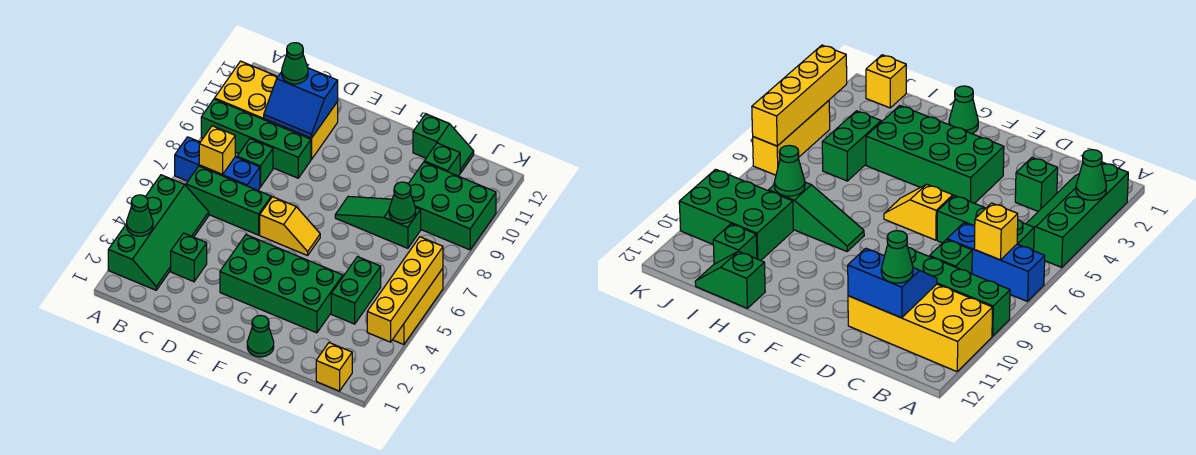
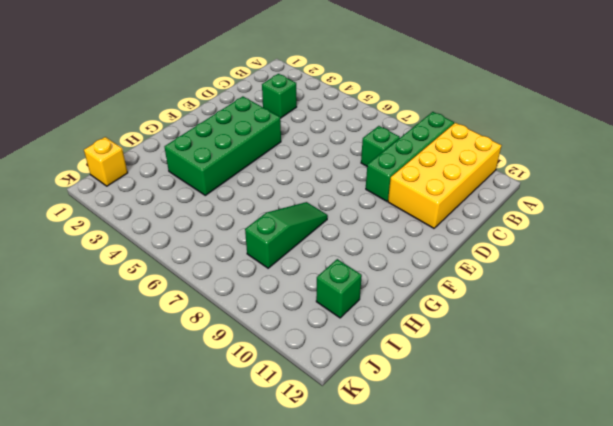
none -> green 2x4 slope [108,175,209,290]
none -> blue 1x3 brick [175,137,260,190]
none -> green 1x3 brick [186,166,271,235]

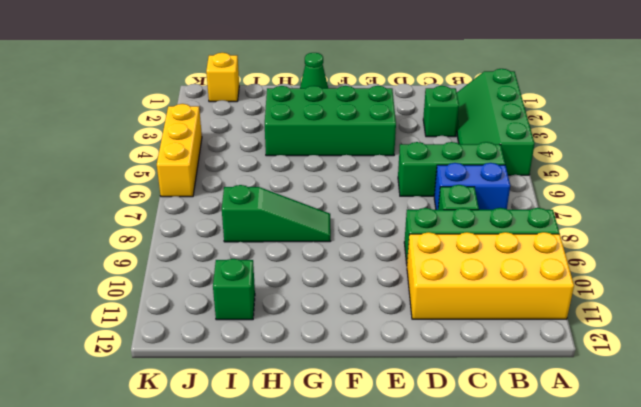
blue 1x2 brick [434,163,510,210] -> blue 1x3 brick [175,137,260,190]
none -> yellow 1x2 slope [260,197,320,256]
none -> green 1x2 slope [413,114,474,173]
none -> green 1x2 brick [331,257,381,324]

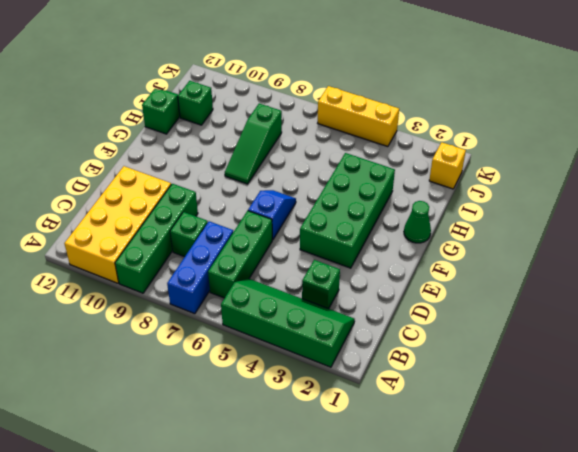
blue 1x2 slope [248,190,296,240] -> yellow 1x2 slope [260,197,320,256]
none -> green 1x2 brick [331,257,381,324]
none -> green 2x3 brick [408,162,496,250]
none -> green 1x1 cone [127,195,153,236]

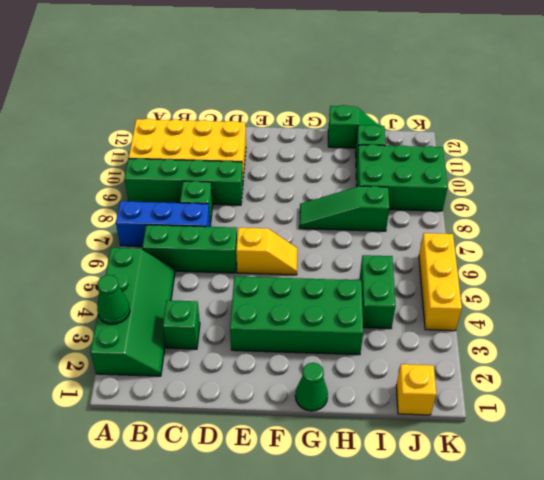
none -> yellow 1x1 brick [199,126,235,174]
none -> blue 2x2 slope [264,68,338,138]
none -> green 1x1 cone [389,182,416,223]

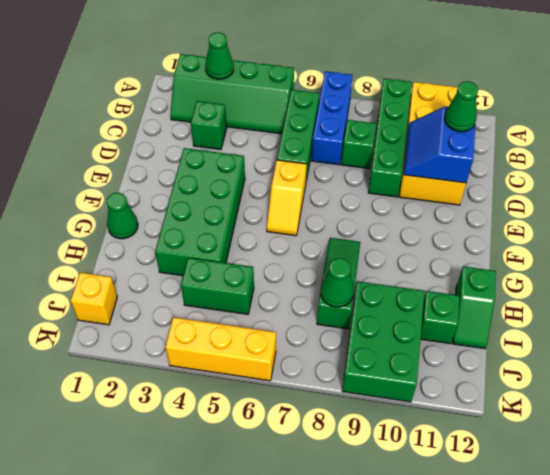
none -> yellow 1x1 brick [199,126,235,174]
none -> yellow 1x4 brick [367,237,443,342]

